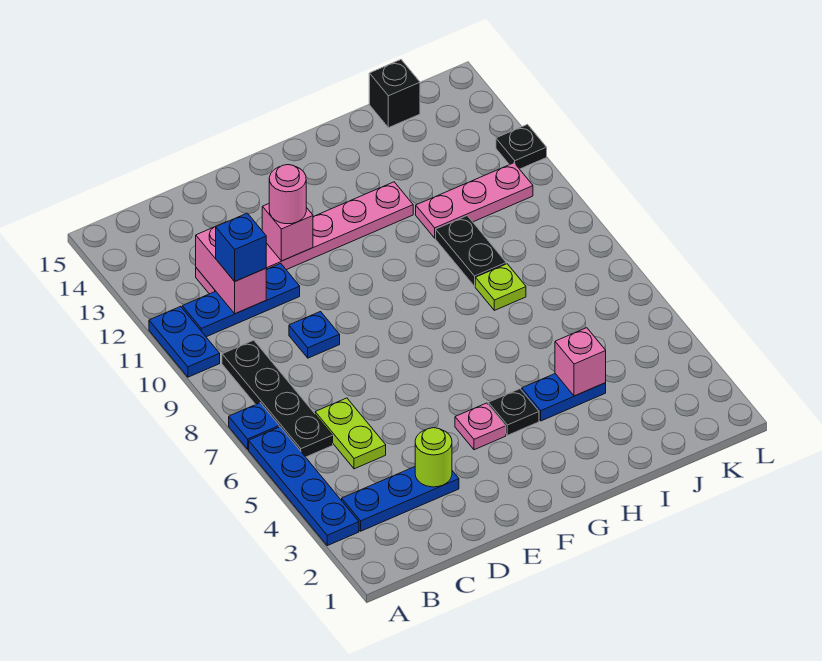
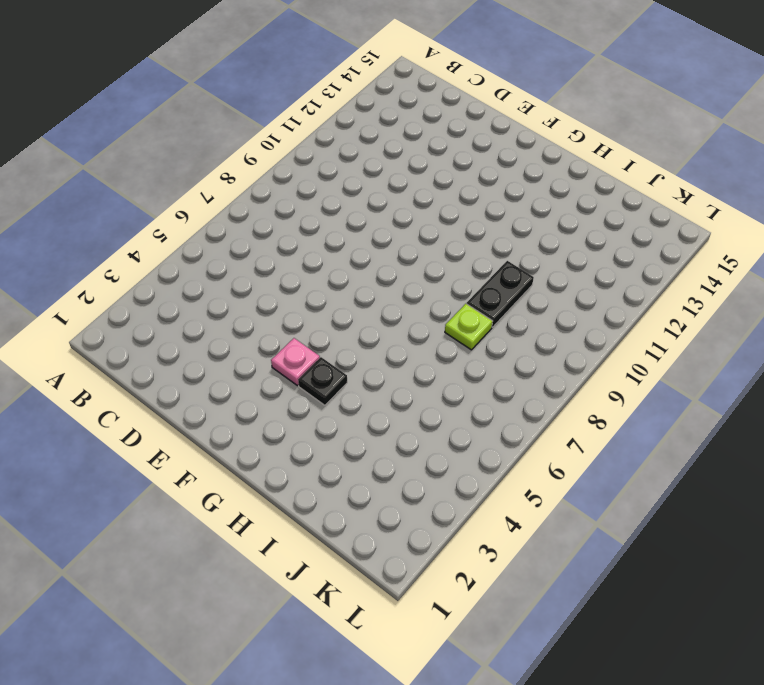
none -> blue 1x4 plate [249,427,359,546]
none -> blue 1x1 plate [229,403,279,449]
none -> blue 1x2 plate [149,306,220,377]

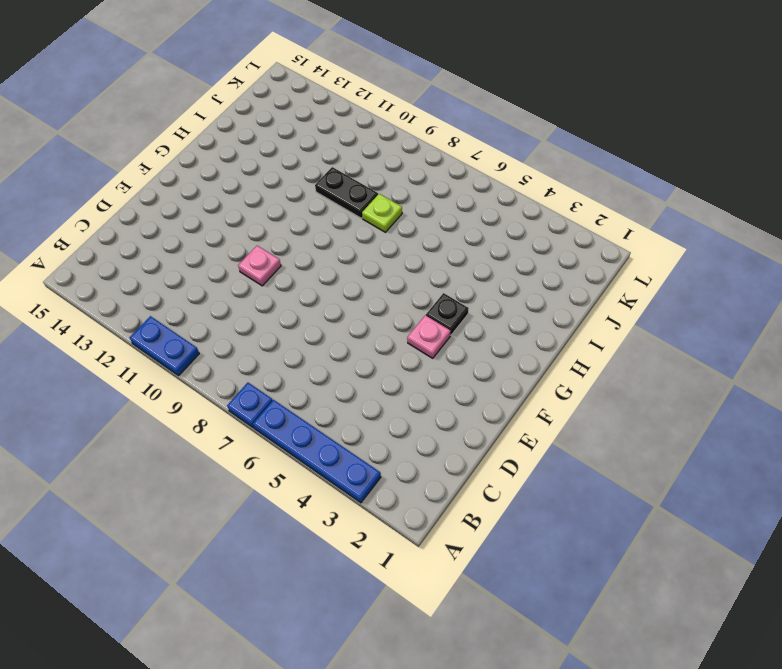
pink 1x1 plate [238,246,281,286] -> none
none -> blue 1x3 plate [342,467,459,531]
none -> black 1x4 plate [222,340,333,457]
none -> blue 1x3 plate [182,263,300,337]

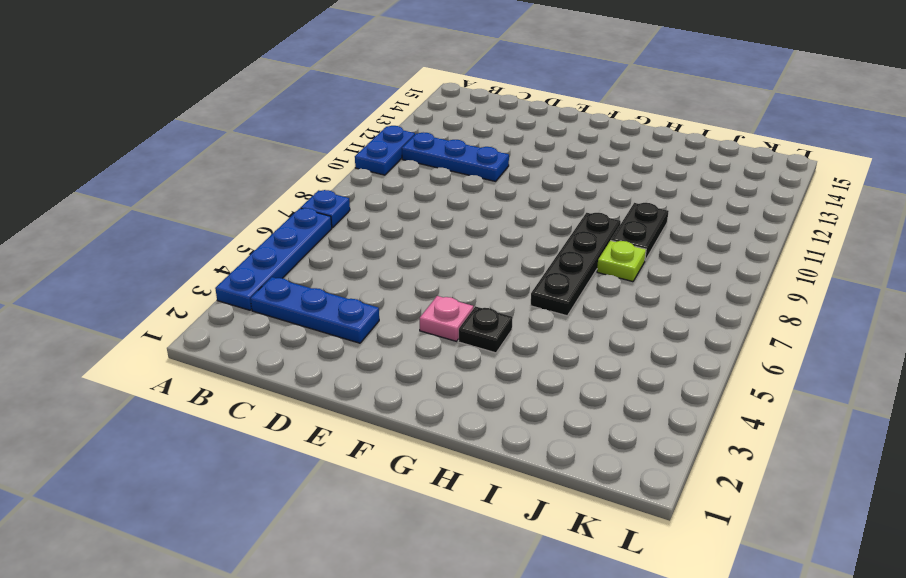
black 1x4 plate [530,213,621,316] -> black 1x4 plate moved to [222,340,333,457]
none -> lime 1x2 plate [315,398,386,469]
none -> pink 1x6 plate [196,182,413,294]
none -> blue 1x1 plate [289,312,340,358]

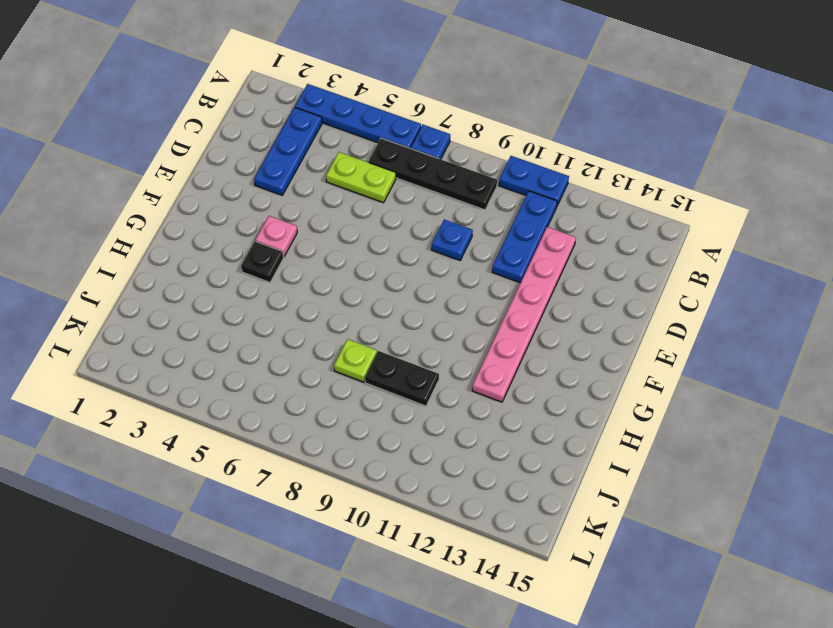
none -> blue 1x2 plate [522,374,606,421]
none -> pink 1x3 plate [416,163,533,238]
none -> black 1x1 brick [369,60,420,128]

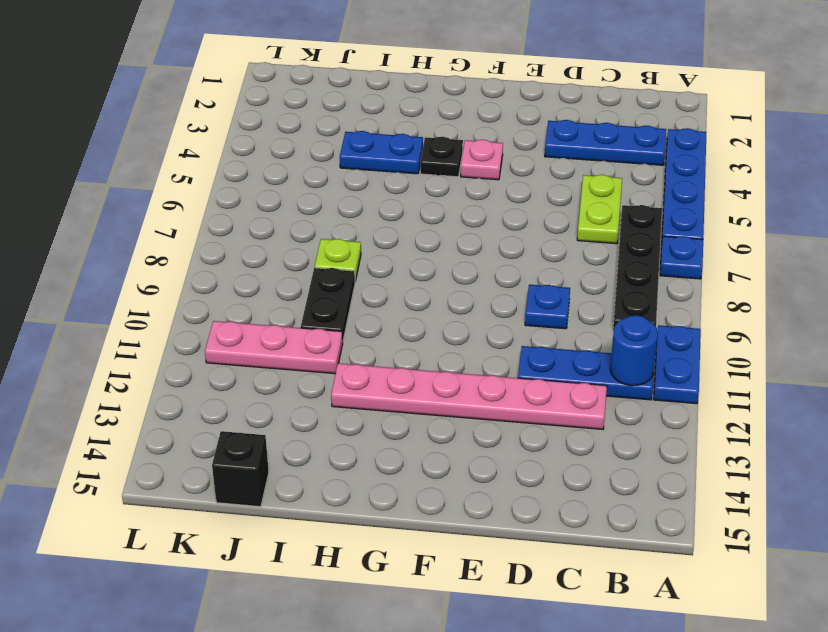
blue 1x1 round brick [610,315,658,386] -> none
none -> black 1x1 plate [496,124,547,169]
none -> pink 1x2 brick [196,222,266,314]
none -> lime 1x1 round brick [415,428,452,487]

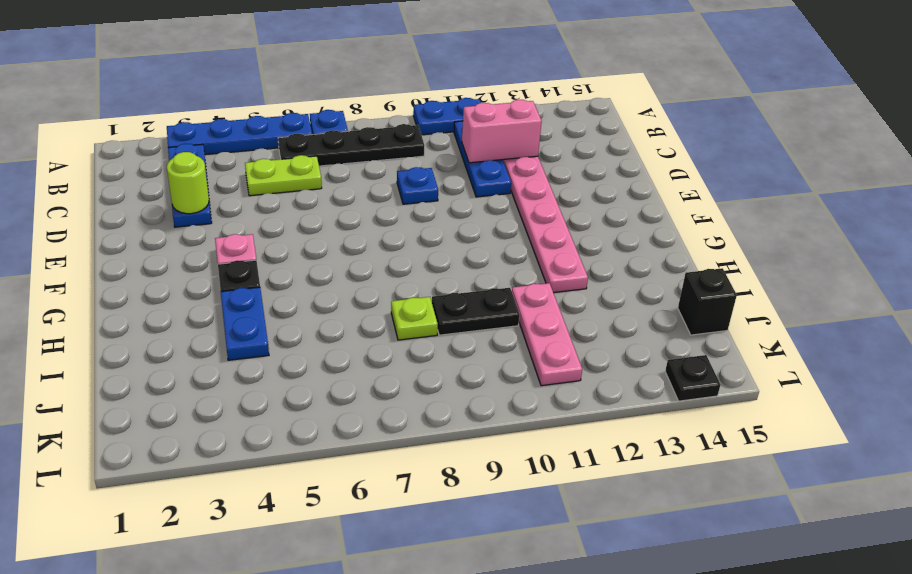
black 1x1 plate [665,355,720,401] -> black 1x1 plate moved to [496,124,547,169]
none -> pink 1x1 brick [262,204,313,261]
none -> pink 1x1 brick [555,328,606,396]
none -> blue 1x1 brick [216,213,266,281]

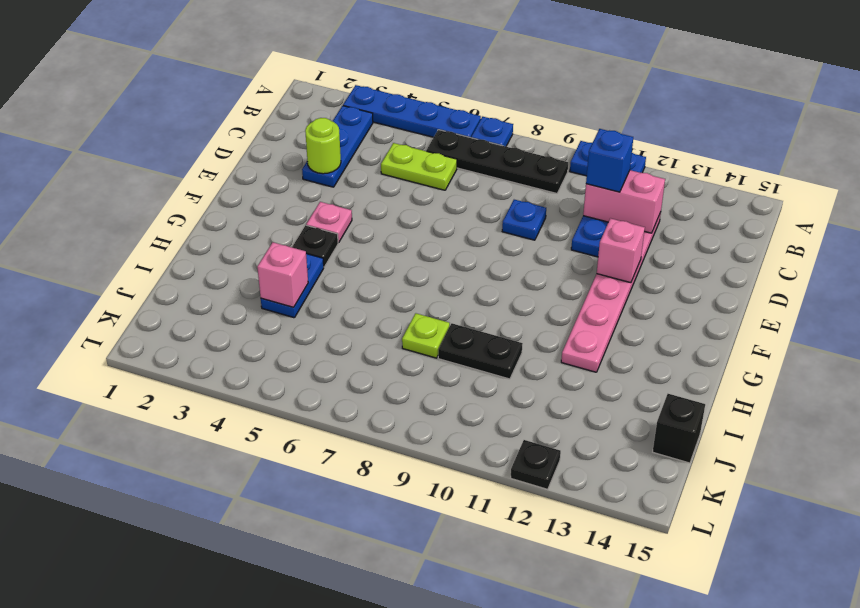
none -> pink 1x3 plate [416,163,533,238]
none -> pink 1x1 round brick [269,165,306,224]

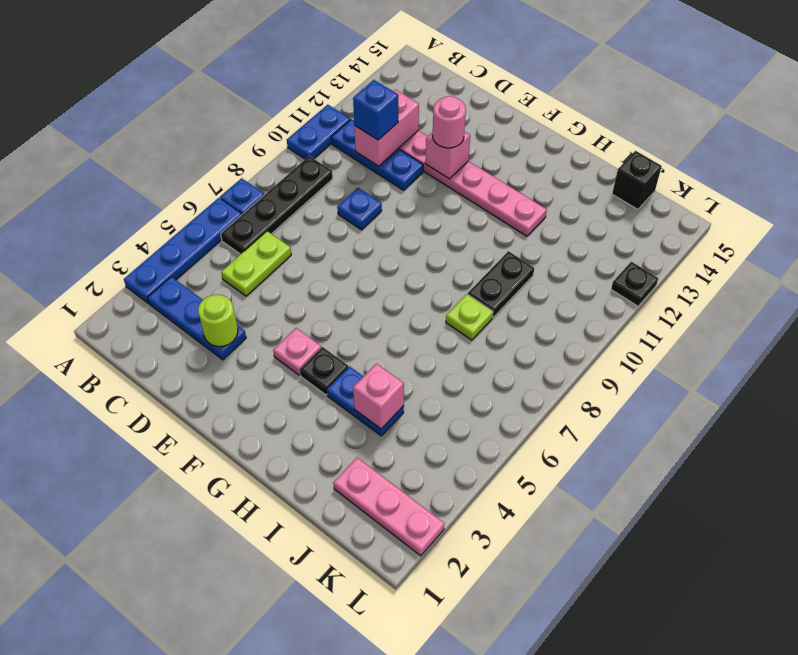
pink 1x3 plate [333,458,444,556] -> pink 1x3 plate moved to [416,163,533,238]

